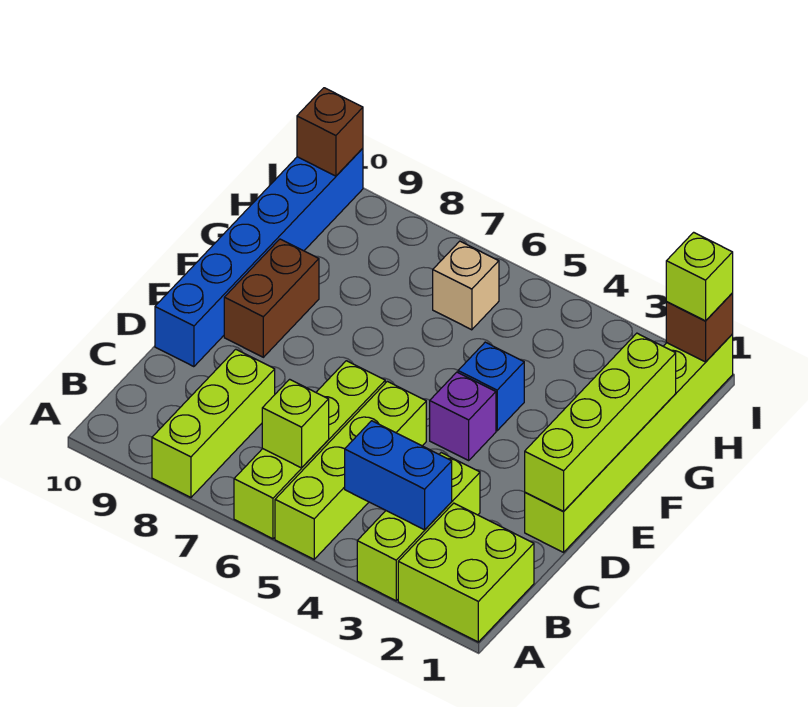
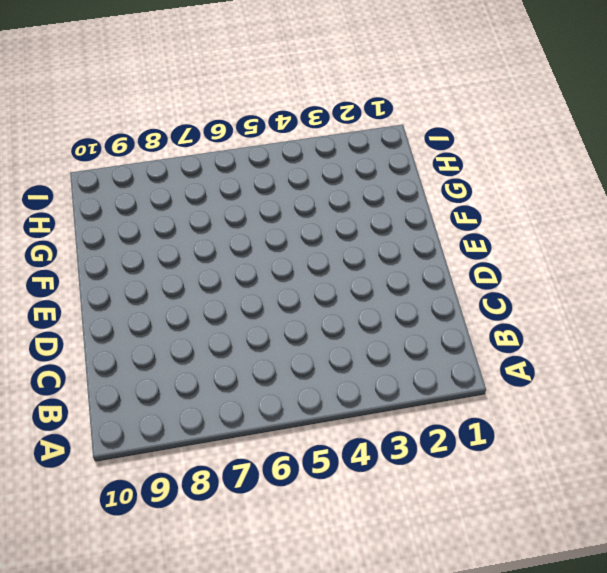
none -> lime 2x2 brick [398,503,534,642]
none -> lime 1x3 brick [357,453,480,601]
none -> lime 1x4 brick [275,381,426,559]

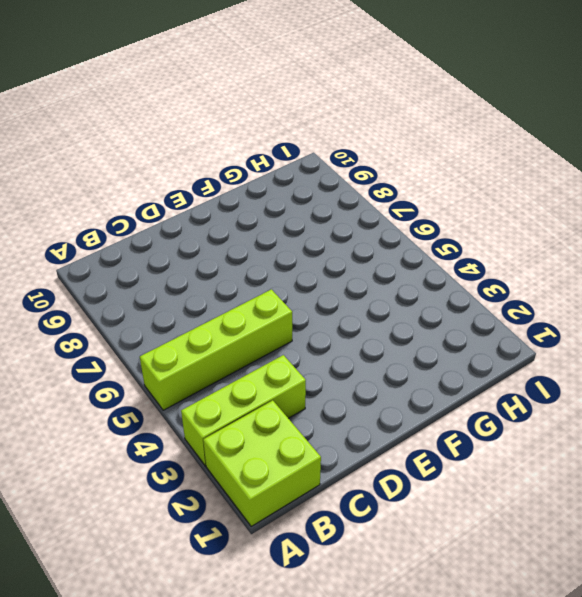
none -> lime 1x4 brick [234,361,385,539]
none -> lime 1x3 brick [152,349,275,497]
none -> lime 1x6 brick [525,334,733,552]

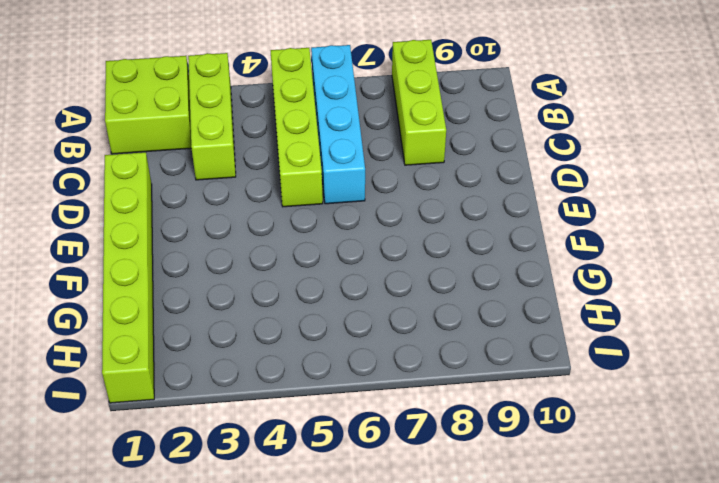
cyan 1x4 brick [311,45,365,204] -> lime 1x4 brick [234,361,385,539]
none -> blue 1x6 brick [155,148,363,367]
none -> purple 1x1 brick [430,372,496,460]
none -> brown 1x2 brick [224,239,319,357]

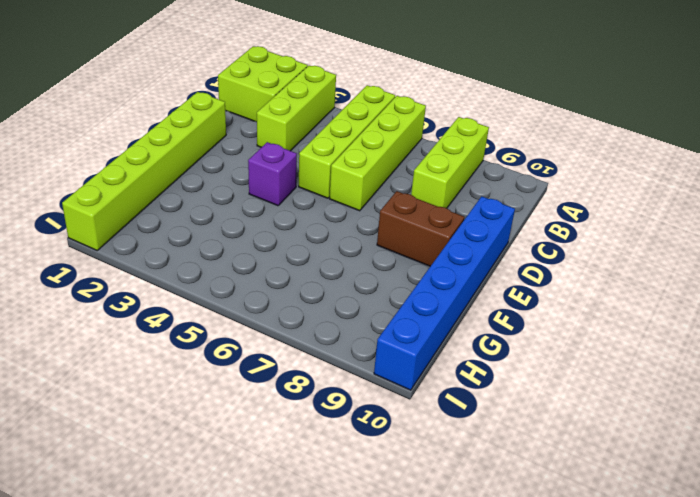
brown 1x2 brick [377,191,464,266] -> brown 1x2 brick turned to [224,239,319,357]
none -> blue 1x1 brick [458,342,524,431]
none -> tan 1x1 brick [433,241,499,330]
none -> blue 1x2 brick [345,421,452,530]

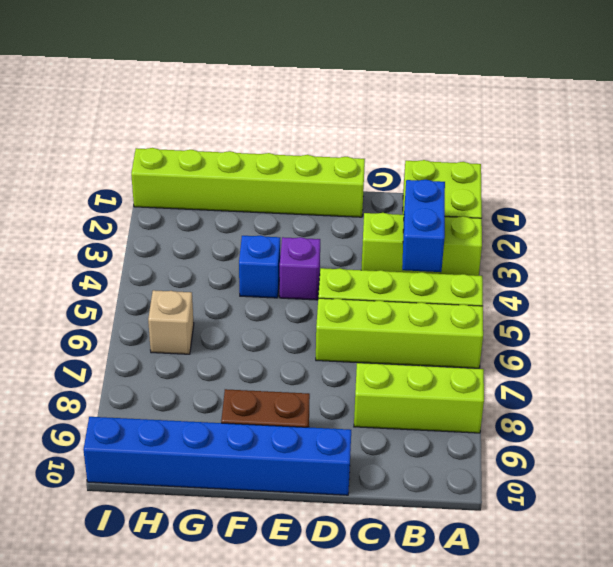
none -> lime 1x1 brick [262,379,329,468]
none -> lime 1x4 brick [525,333,676,511]
none -> brown 1x1 brick [666,293,733,362]

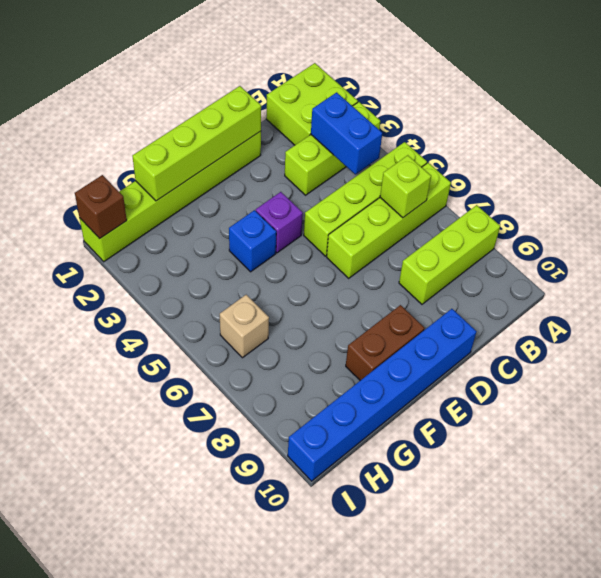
none -> brown 1x1 brick [297,88,363,176]
none -> lime 1x1 brick [666,232,733,321]

